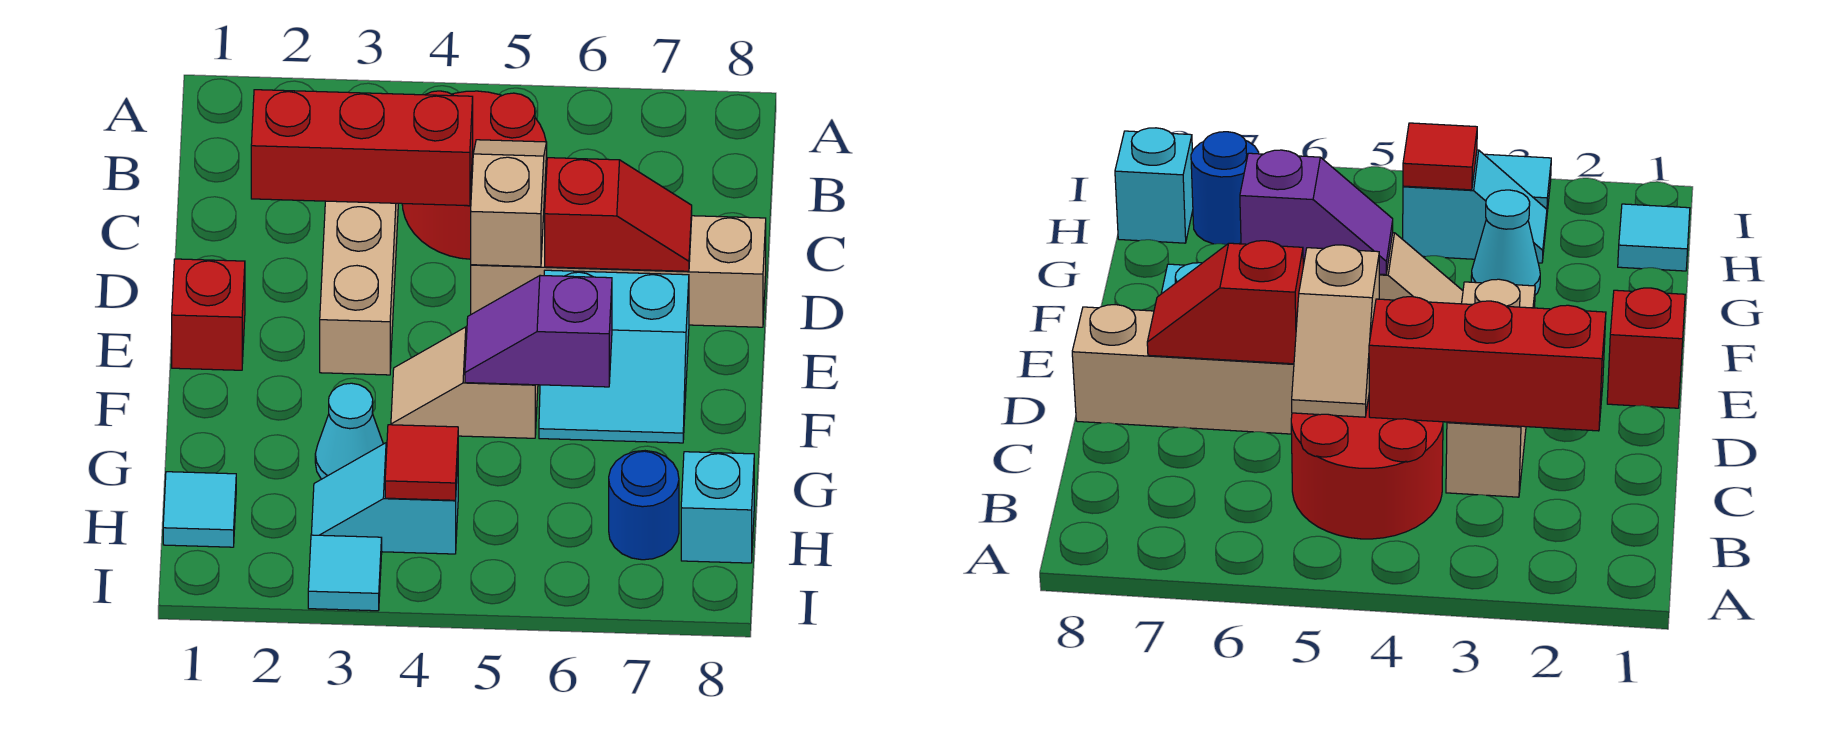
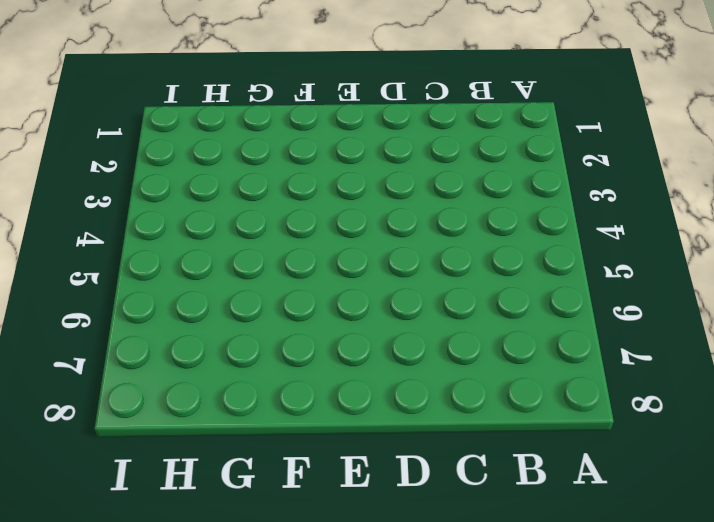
none -> red 2x2 round brick [402,91,547,259]
none -> tan 1x3 brick [320,201,398,375]
none -> tan 1x4 brick [471,211,766,327]

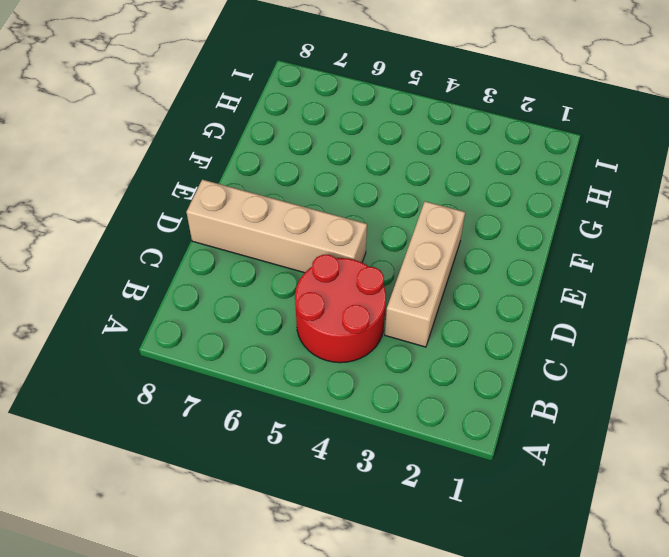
none -> red 1x1 brick [172,259,245,370]
none -> cyan 2x2 slope [539,270,689,443]
none -> tan 1x2 slope [391,327,538,438]

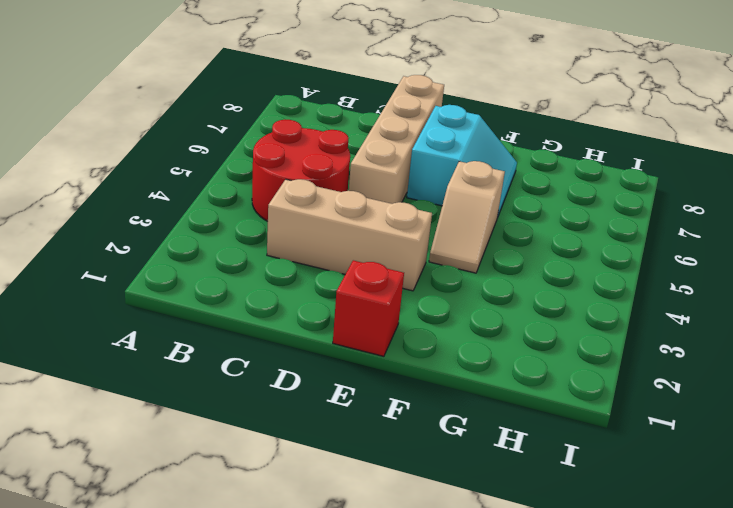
none -> cyan 1x1 cone [315,383,383,479]
none -> cyan 1x1 tile [163,472,236,547]
none -> cyan 1x2 slope [311,443,458,554]

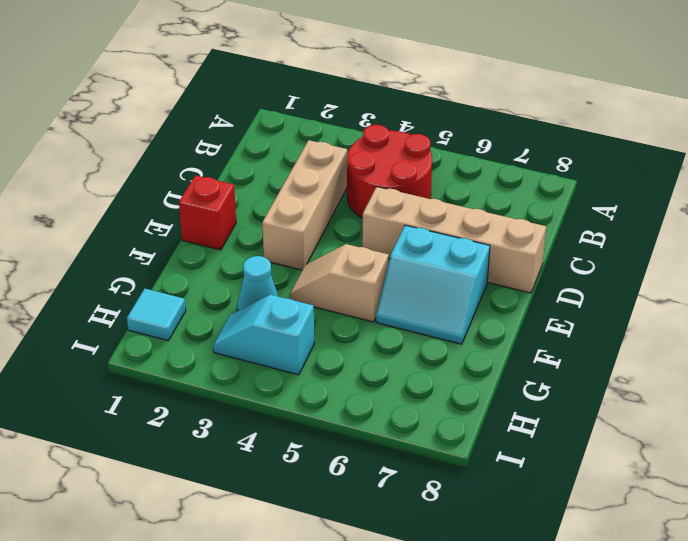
none -> blue 1x1 round brick [609,451,679,560]
none -> cyan 1x1 brick [681,452,754,563]
none -> cyan 1x1 tile [308,535,382,611]

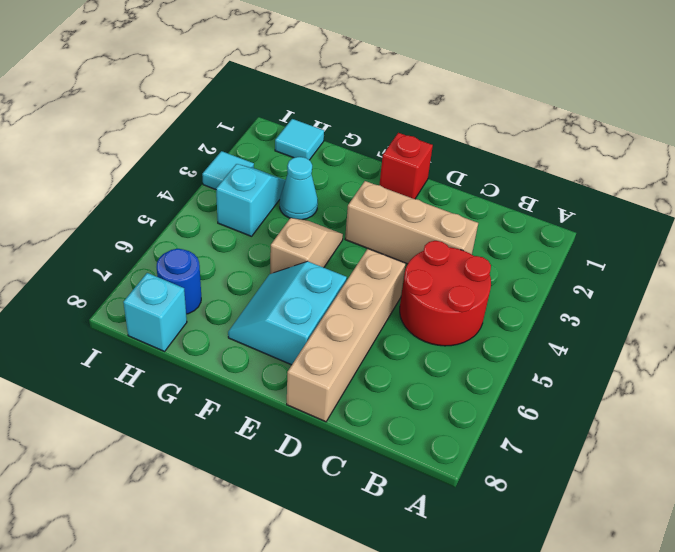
none -> red 1x3 brick [251,90,473,206]
none -> tan 1x2 slope [471,140,547,267]
none -> red 1x2 slope [545,158,692,271]

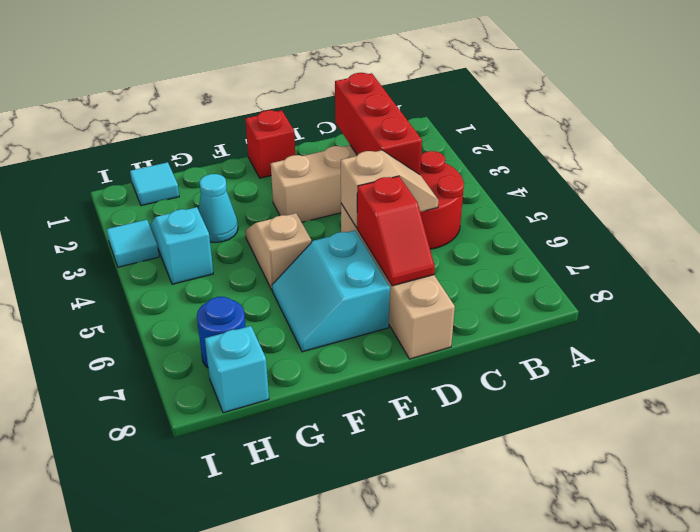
none -> purple 1x2 slope [465,275,612,387]
none -> red 1x1 tile [385,425,458,500]

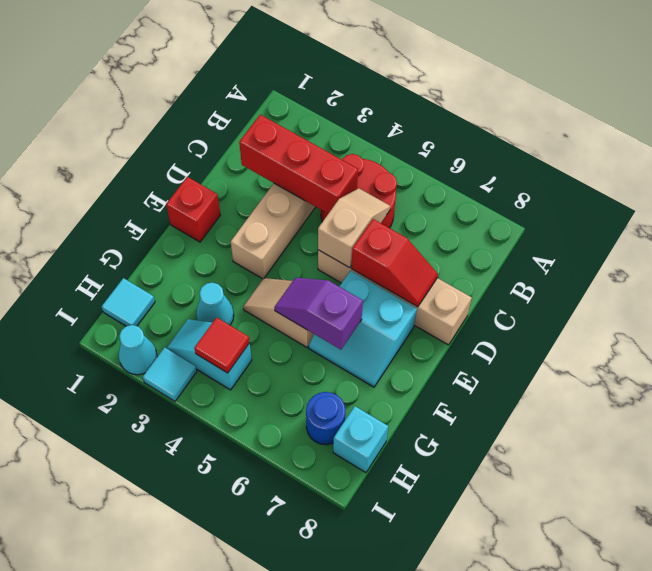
cyan 1x1 cone [119,325,157,375] -> none

